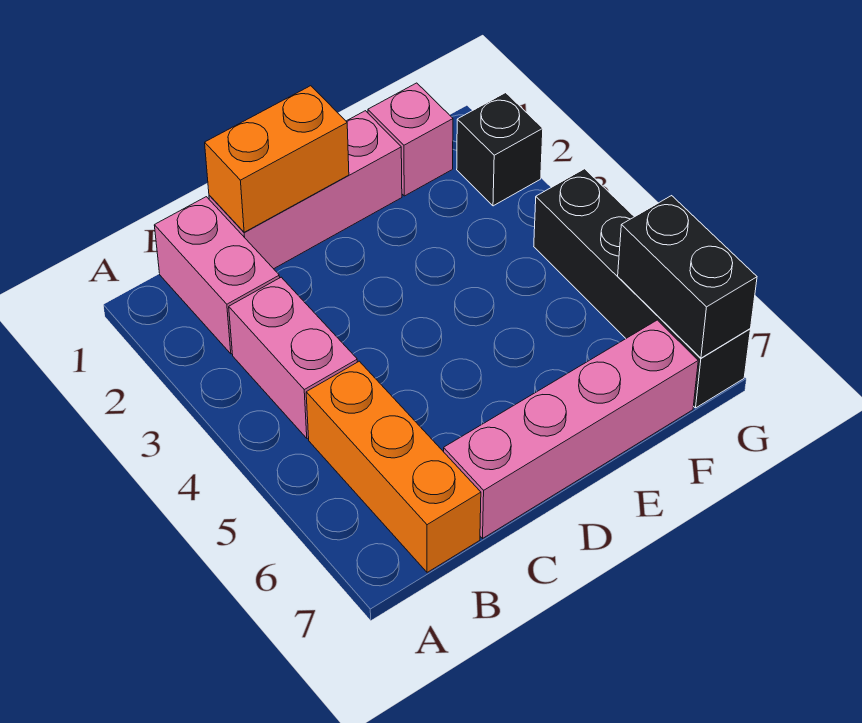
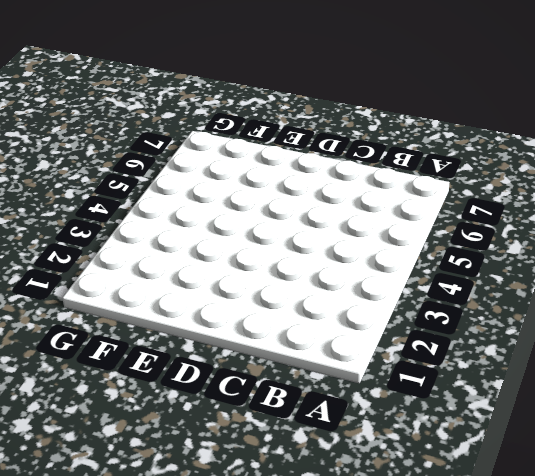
none -> pink 1x2 brick [154,197,280,354]
none -> pink 1x2 brick [229,277,357,438]

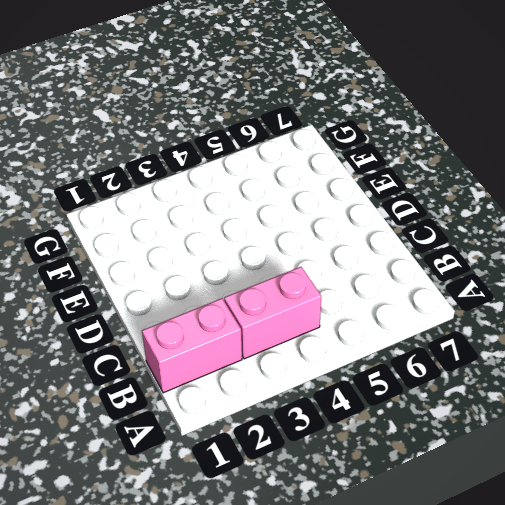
none -> orange 1x3 brick [306,361,481,572]
none -> pink 1x3 brick [209,111,402,269]

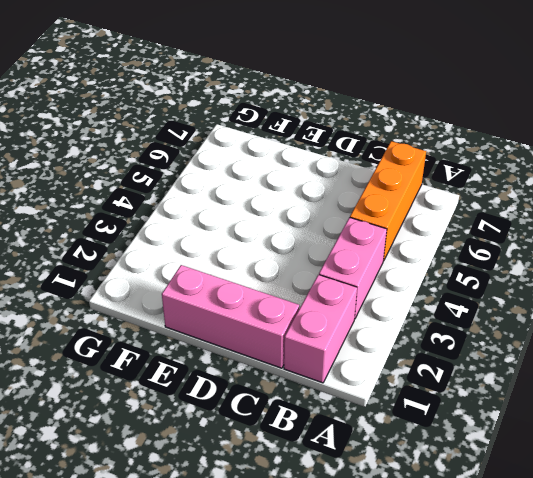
none -> pink 1x4 brick [444,320,698,538]
none -> pink 1x1 brick [368,83,453,196]

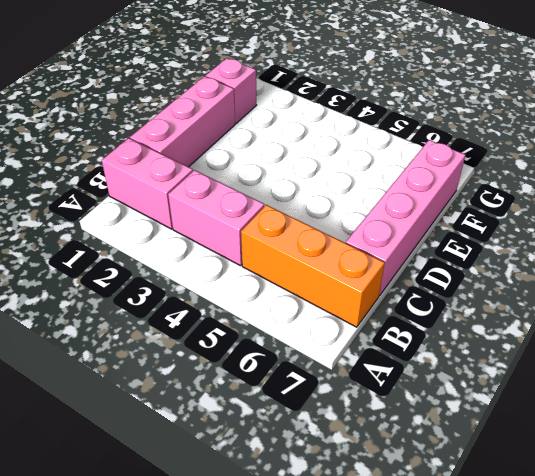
none -> black 1x1 brick [457,93,543,206]
none -> black 1x4 brick [534,169,750,408]

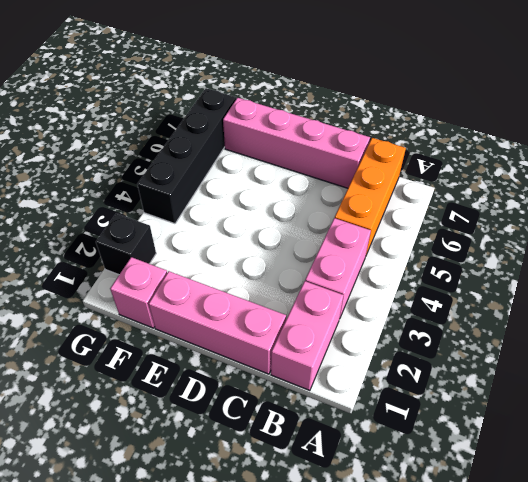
none -> orange 1x2 brick [205,86,349,232]
none -> black 1x2 brick [618,196,757,358]

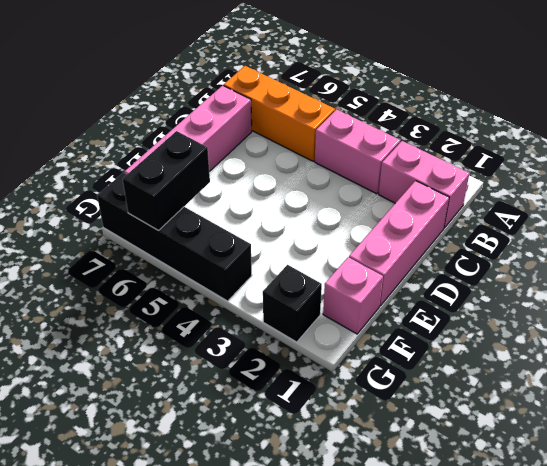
black 1x2 brick [123,131,210,230] -> black 1x2 brick turned to [618,196,757,358]
none -> orange 1x2 brick [205,86,349,232]

